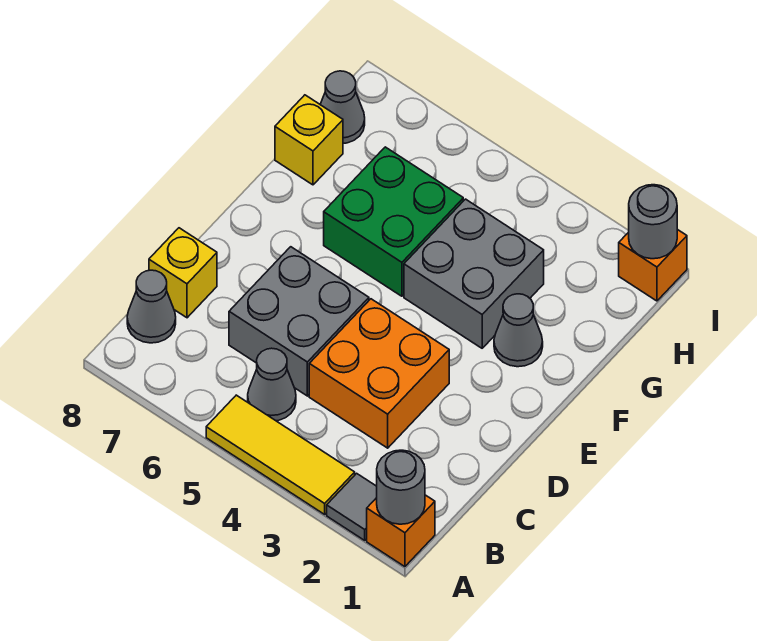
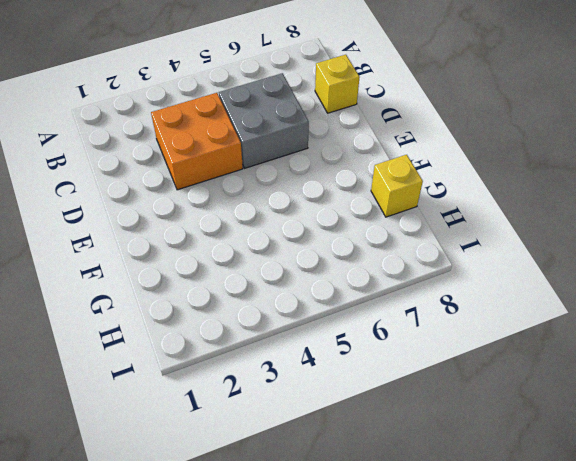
none -> orange 1x1 brick [367,495,435,567]
none -> grey 1x1 tile [327,473,377,540]
none -> yellow 1x3 tile [206,395,355,514]

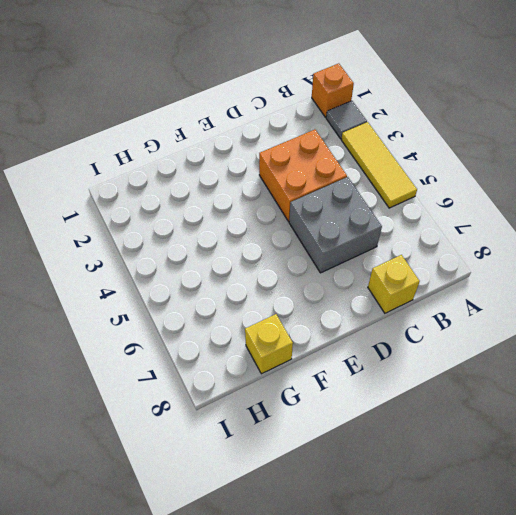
none -> grey 1x1 cone [248,348,296,421]
none -> grey 1x1 cone [127,270,176,343]
none -> grey 1x1 cone [494,294,543,367]

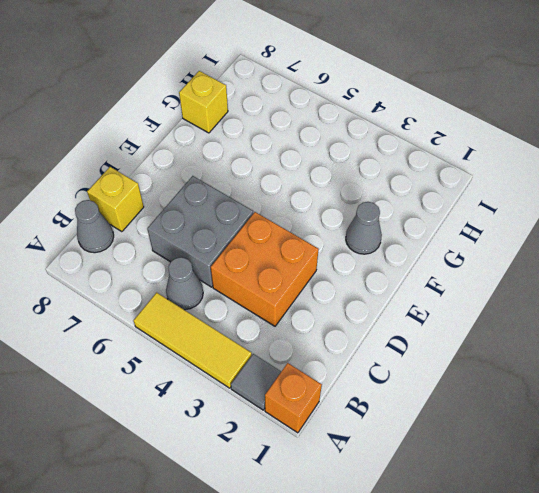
none -> grey 2x2 brick [404,199,544,348]
none -> green 2x2 brick [324,147,463,296]
none -> grey 1x1 cone [320,71,365,143]

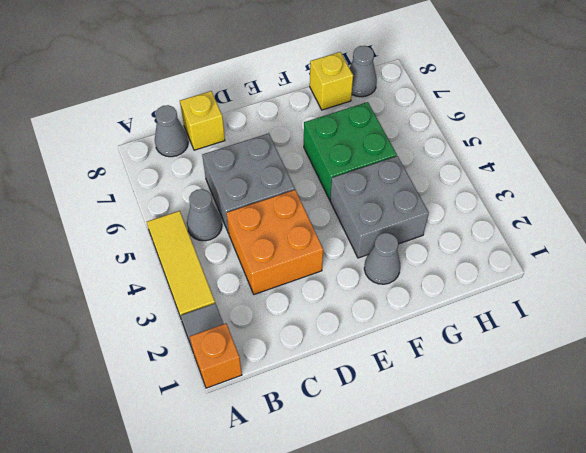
none -> orange 1x1 brick [619,229,687,301]
none -> grey 1x1 round brick [377,450,425,524]
none -> grey 1x1 round brick [629,185,677,259]

